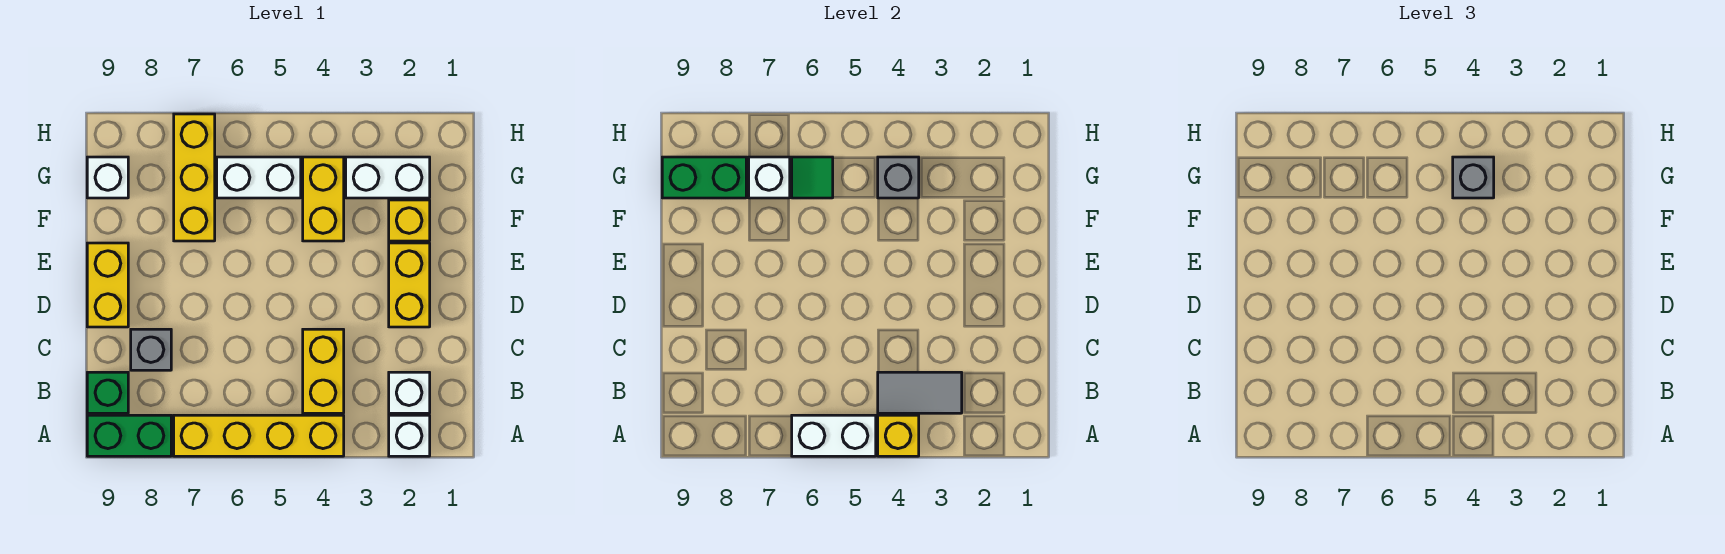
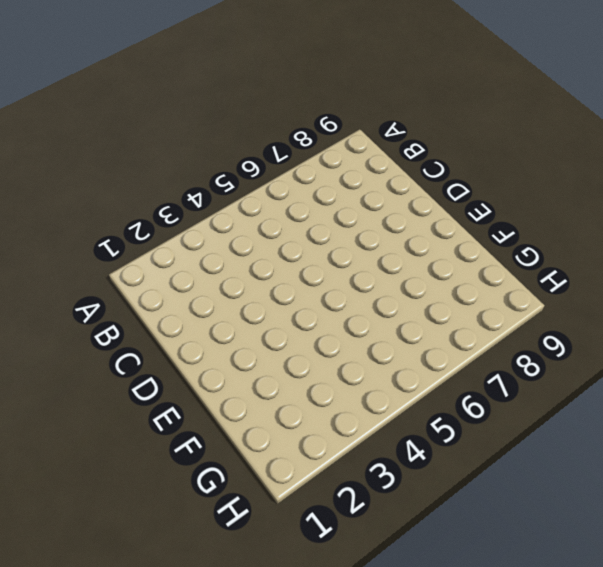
none -> white 1x1 brick [389,415,430,456]
none -> yellow 1x4 brick [174,415,344,456]
none -> green 1x2 brick [87,415,171,456]

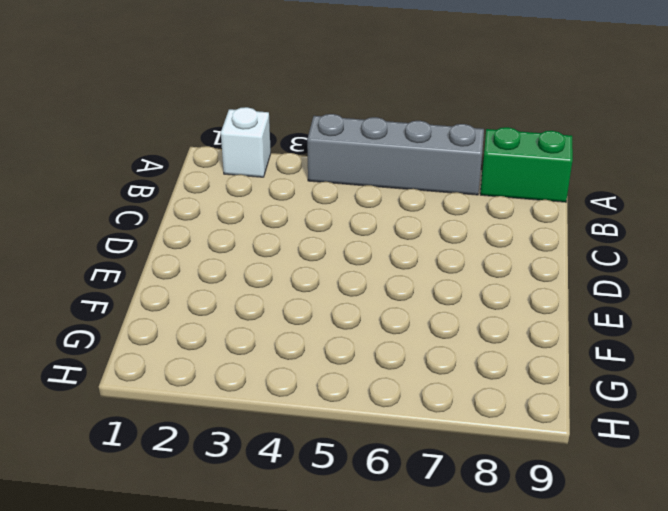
grey 1x4 brick [307,114,484,195] -> yellow 1x4 brick [174,415,344,456]
none -> white 1x1 brick [389,372,430,413]
none -> yellow 1x2 brick [303,329,344,413]
none -> green 1x1 brick [87,372,128,413]

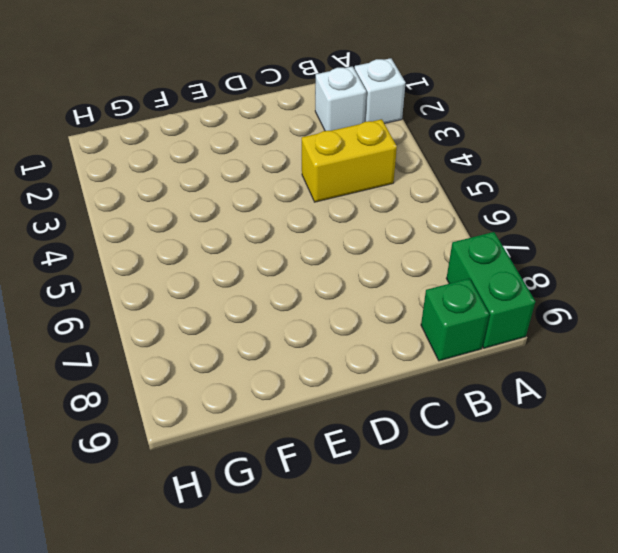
none -> yellow 1x4 brick [174,415,344,456]
none -> grey 1x1 brick [131,329,171,370]
none -> yellow 1x2 brick [389,243,430,327]

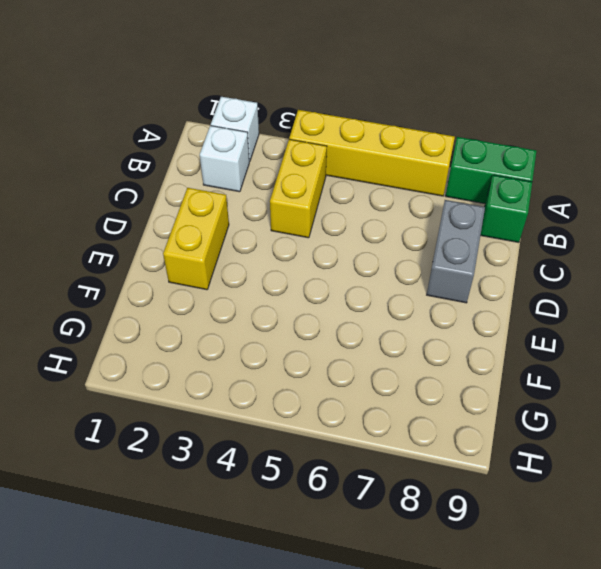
grey 1x2 brick [427,200,485,303] -> grey 1x1 brick [131,329,171,370]
none -> yellow 1x2 brick [87,243,128,327]
none -> yellow 1x1 brick [389,200,430,241]
none -> yellow 1x2 brick [303,157,344,241]

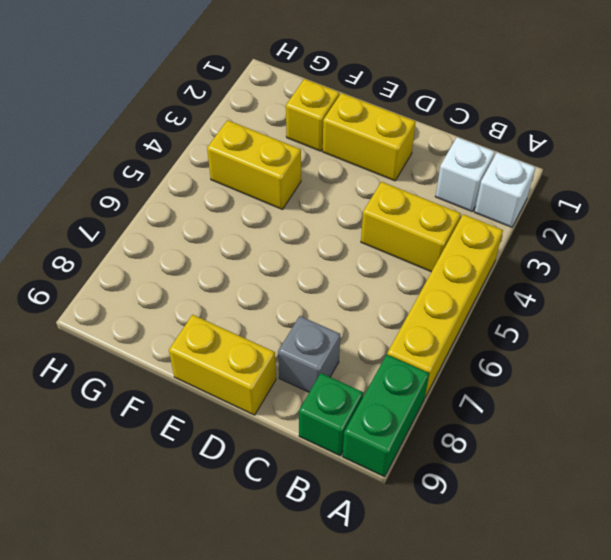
none -> yellow 1x3 brick [174,114,215,241]
none -> white 1x2 brick [346,157,430,198]
none -> white 1x2 brick [217,157,301,198]

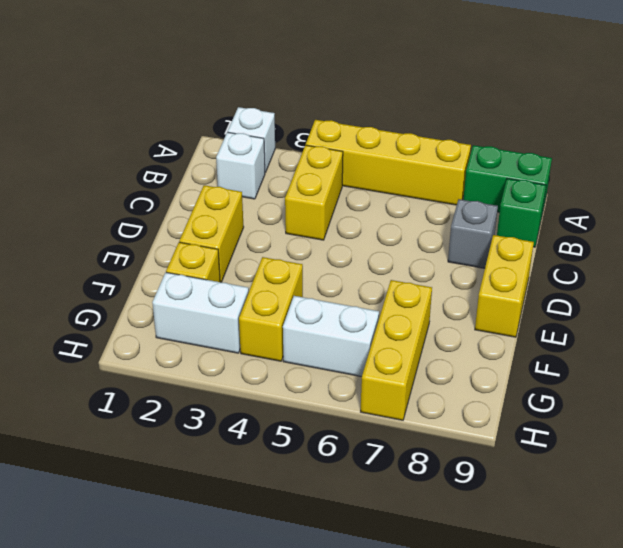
none -> white 1x1 brick [87,157,128,198]
none -> yellow 1x1 brick [878,415,919,456]
none -> white 1x2 brick [792,415,876,456]

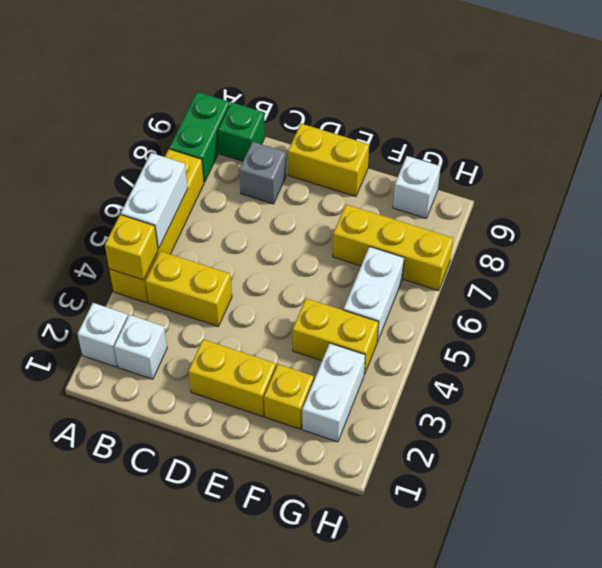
none -> grey 1x2 tile [878,372,962,413]
none -> grey 1x1 brick [878,157,919,198]
none -> green 1x1 tile [792,157,833,198]

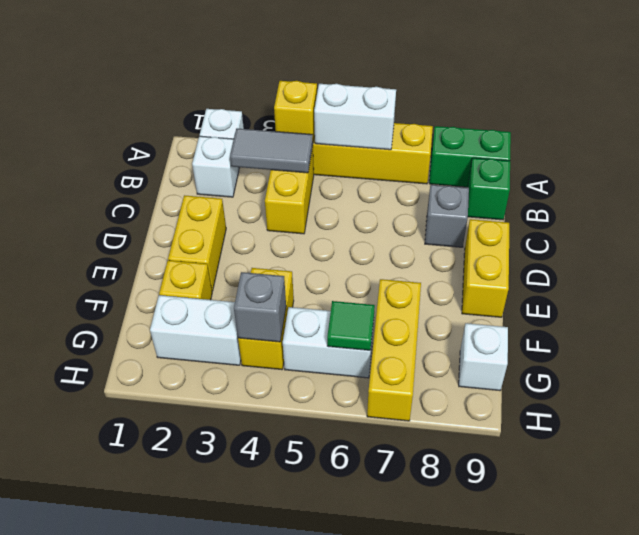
none -> white 1x1 brick [749,157,790,198]
none -> green 1x2 brick [662,157,746,198]
none -> grey 1x1 brick [1453,157,1494,198]

